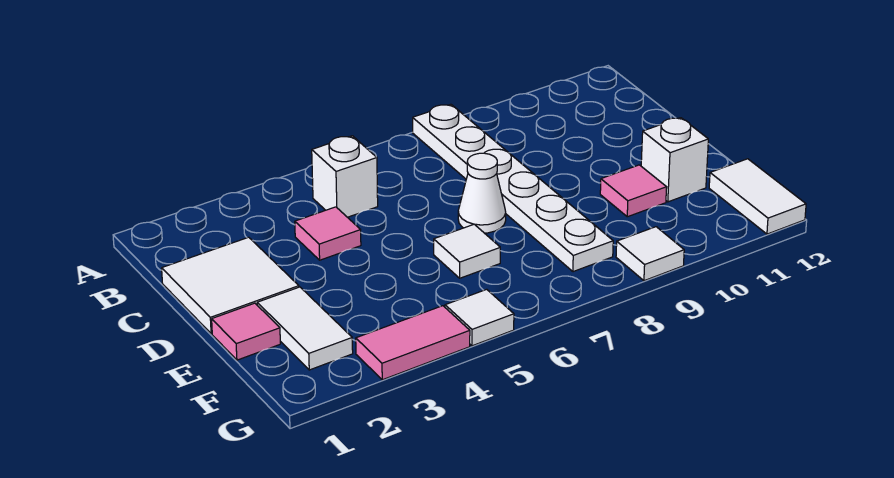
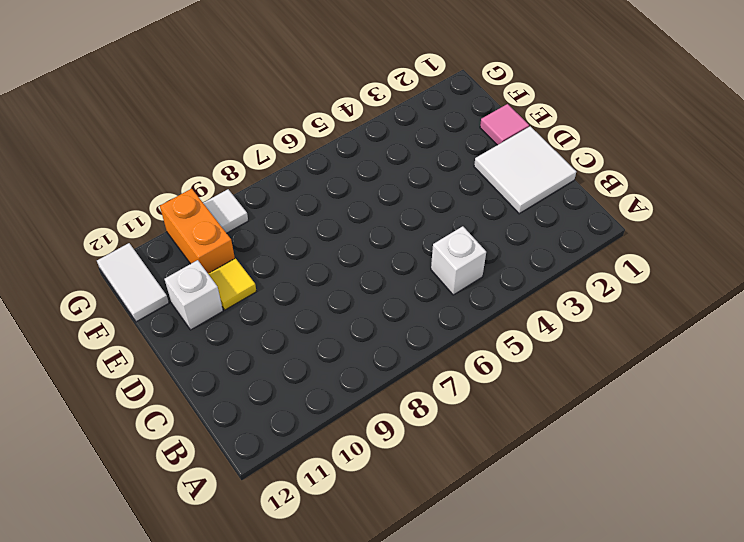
yellow 1x1 tile [208,258,256,310] -> pink 1x1 tile [600,165,667,217]
orange 1x2 brick [160,189,235,273] -> none
none -> white 1x6 plate [413,104,613,272]
none -> pink 1x1 tile [295,207,361,260]
none -> white 1x1 cone [458,153,506,233]

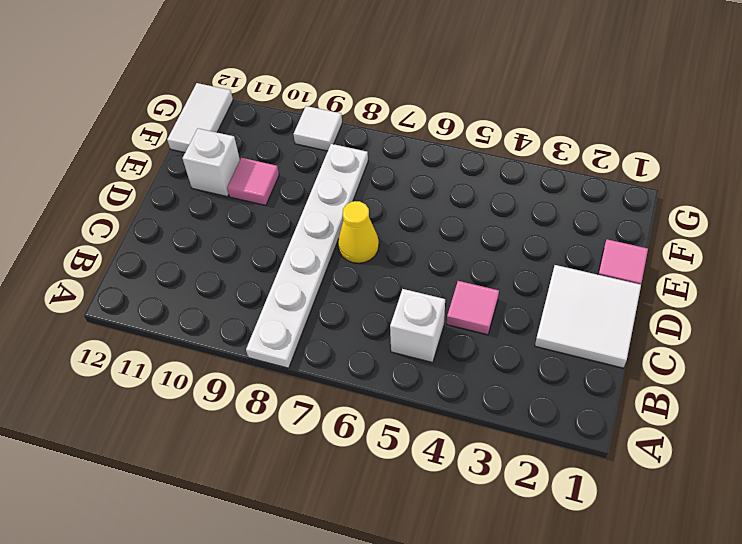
yellow 1x1 cone [338,201,379,263] -> white 1x1 cone [458,153,506,233]
none -> white 1x2 tile [257,287,353,370]
none -> white 1x1 tile [434,224,500,278]
none -> pink 1x2 tile [356,306,470,380]

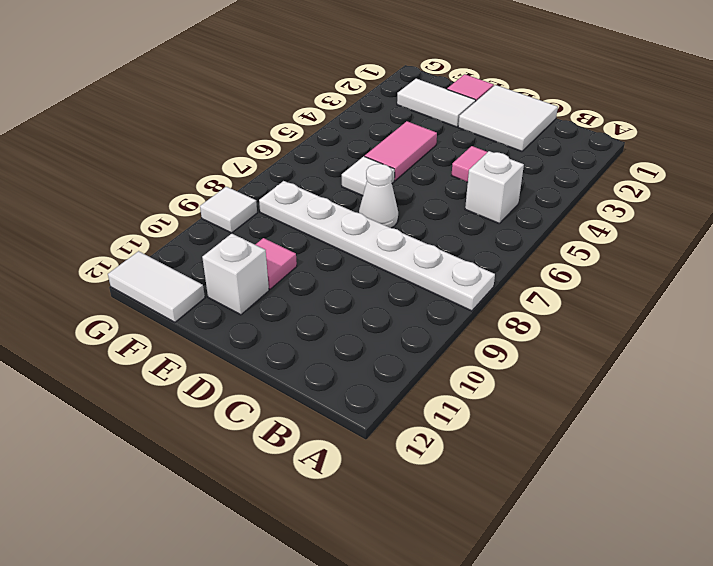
pink 1x2 tile [365,121,437,180] -> pink 1x2 tile moved to [356,306,470,380]
none -> white 1x1 tile [445,289,514,346]

